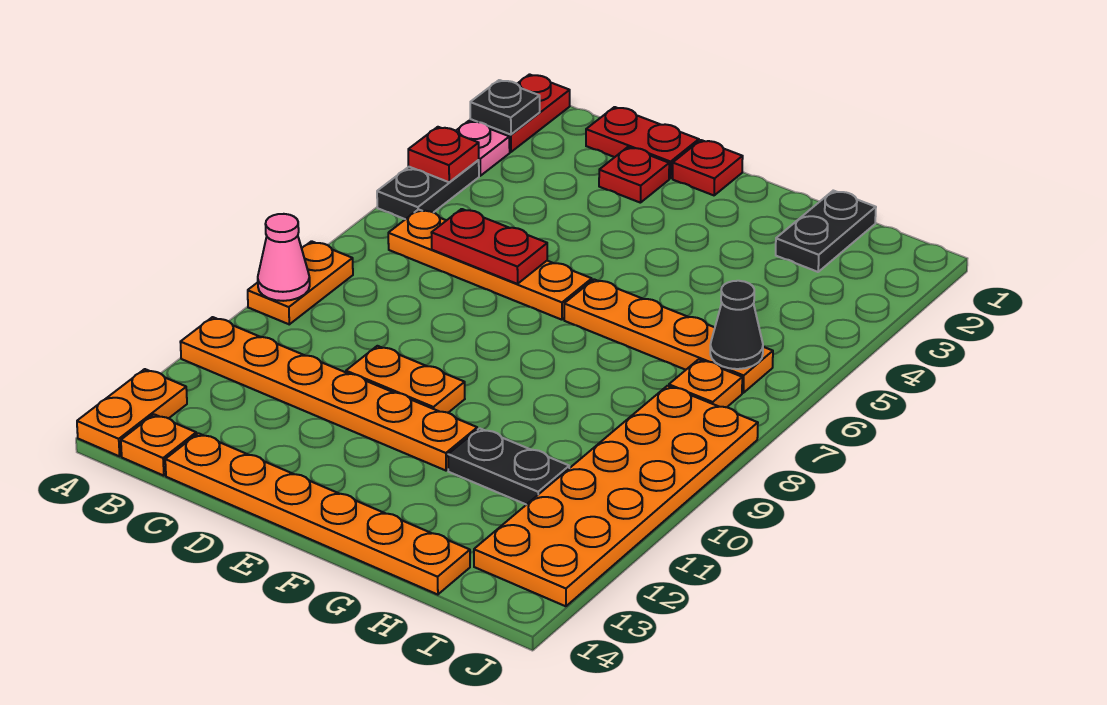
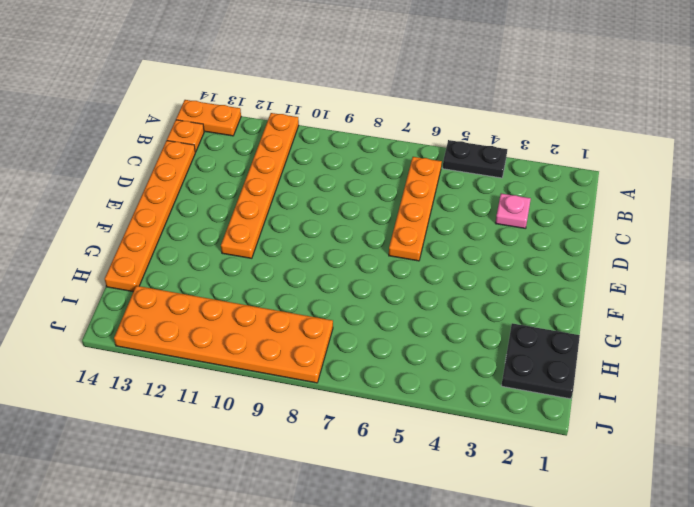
pink 1x1 plate [496,194,531,229] -> pink 1x1 plate moved to [456,121,510,176]
black 2x2 plate [501,323,580,399] -> black 1x2 plate [776,191,876,272]
none -> red 1x2 plate [470,74,570,152]
none -> orange 1x2 plate [248,241,353,324]
none -> red 1x2 plate [586,107,699,178]

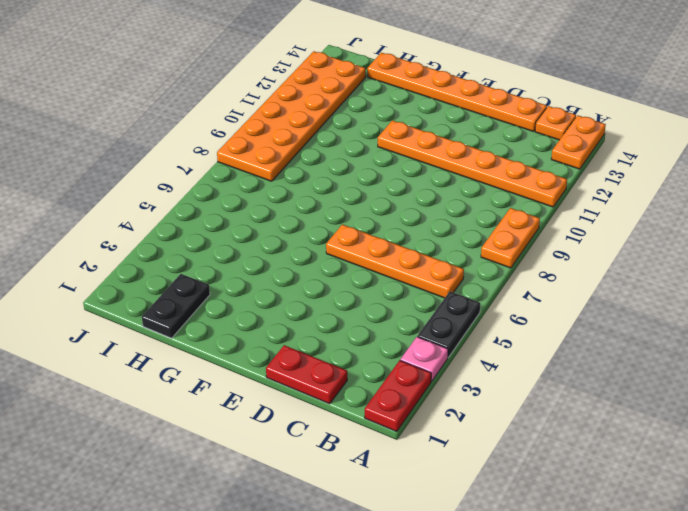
none -> red 1x1 plate [599,147,669,203]
none -> orange 1x2 plate [346,346,465,413]
none -> red 1x1 plate [673,140,743,195]

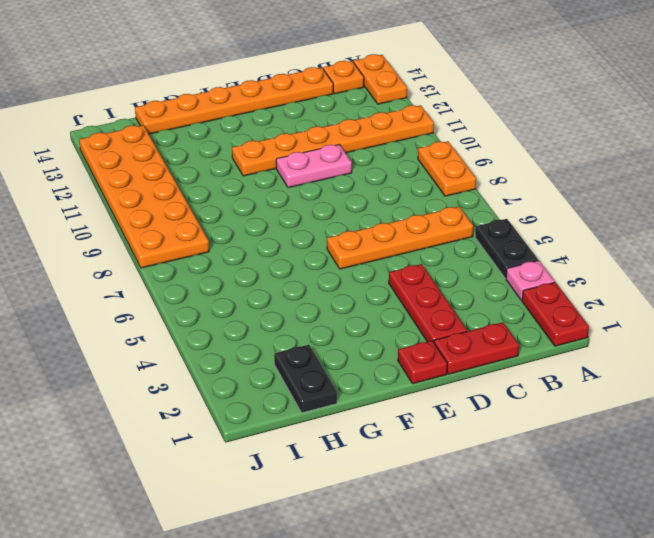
red 1x3 plate [389,264,467,342] -> red 1x1 plate [599,147,669,203]
pink 1x2 plate [276,144,352,188] -> orange 1x2 plate [346,346,465,413]
none -> orange 1x4 plate [564,279,773,393]
none -> black 1x2 plate [448,428,569,505]
none -> orange 1x1 plate [669,359,742,407]

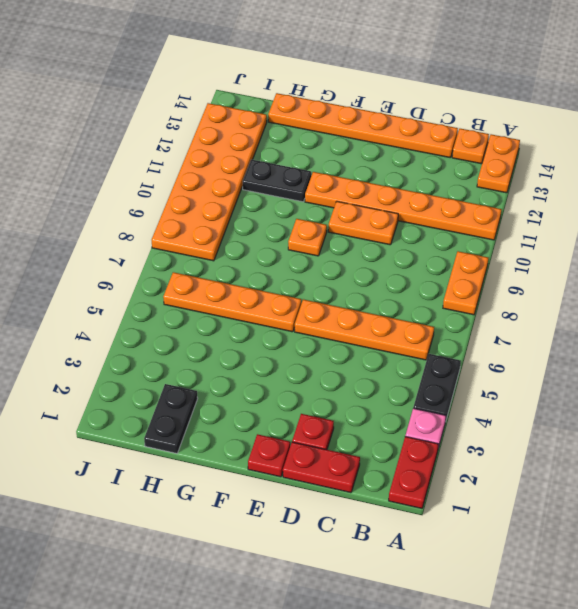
orange 1x1 plate [288,219,327,256] -> orange 1x1 plate moved to [669,359,742,407]
none -> black 1x1 plate [470,80,540,135]
none -> red 1x1 plate [408,127,479,182]
none -> pink 1x1 cone [258,214,310,301]

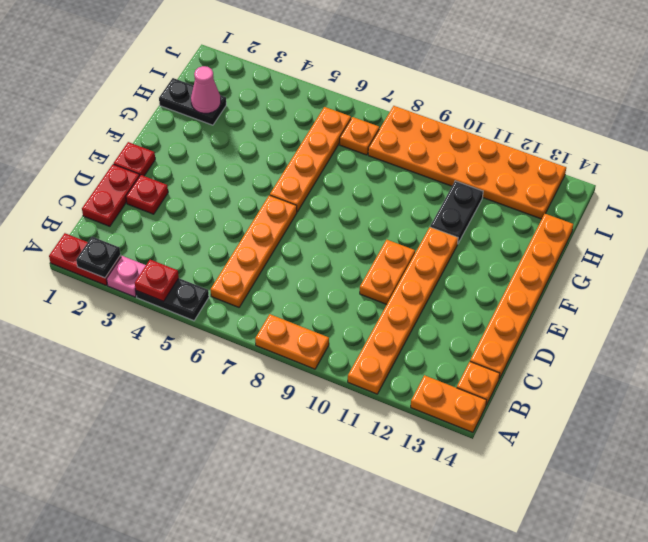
pink 1x1 cone [191,66,221,113] -> pink 1x1 cone moved to [258,214,310,301]
none -> red 1x2 plate [431,209,547,284]
none -> black 1x1 cone [710,281,763,369]

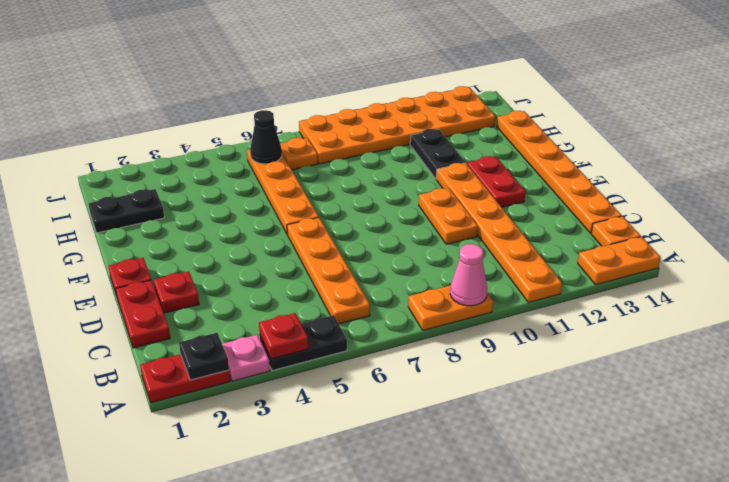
red 1x2 plate [467,156,525,207] -> red 1x2 plate moved to [431,209,547,284]

